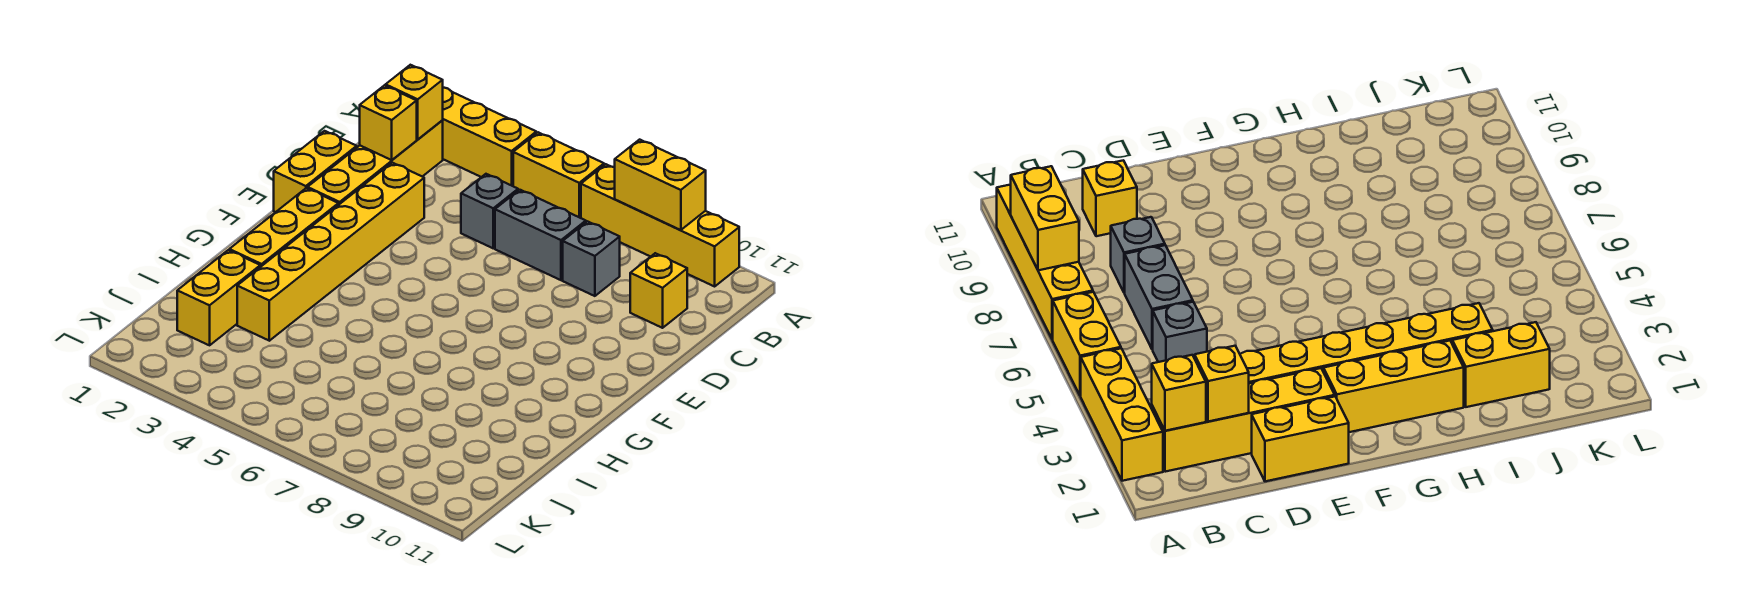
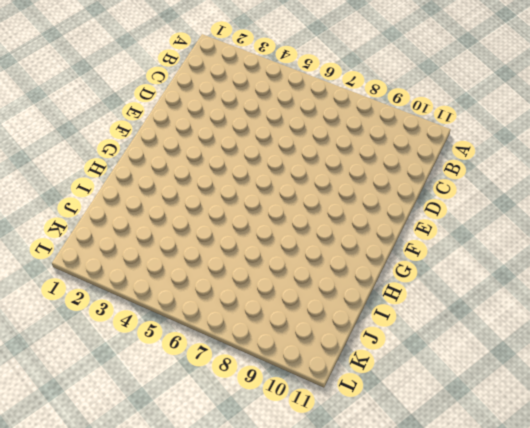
none -> yellow 1x3 brick [442,87,536,186]
none -> yellow 1x2 brick [513,132,604,218]
none -> yellow 1x4 brick [581,164,739,286]

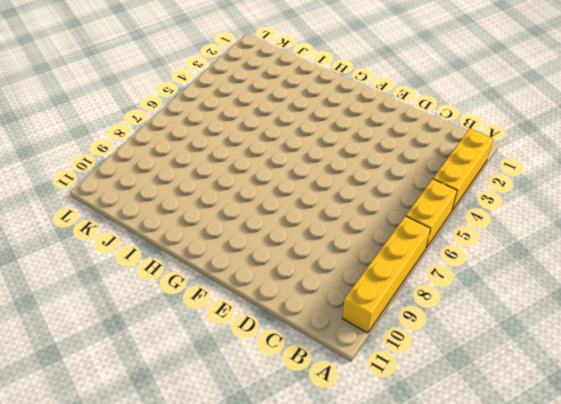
none -> yellow 1x4 brick [307,121,443,205]
none -> grey 1x1 brick [461,174,518,248]
none -> grey 1x2 brick [495,190,586,280]

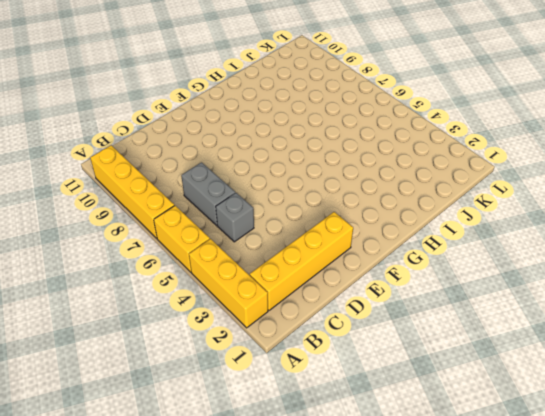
none -> grey 1x1 brick [563,221,620,296]
none -> yellow 1x1 brick [630,253,687,328]
none -> yellow 1x2 brick [274,131,357,212]

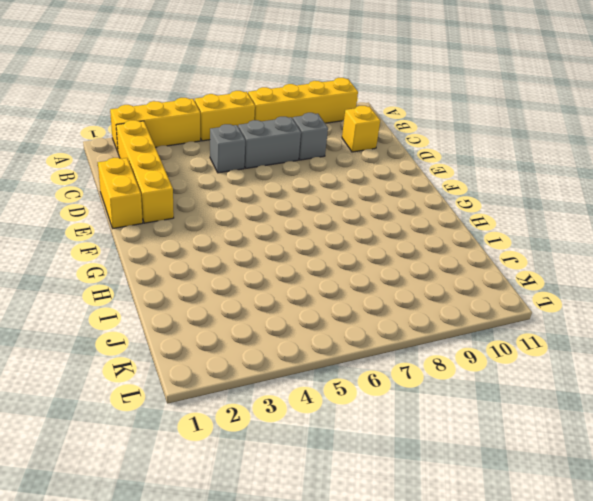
none -> yellow 1x6 brick [237,163,424,341]
none -> yellow 1x3 brick [229,188,338,267]
none -> yellow 1x2 brick [177,250,260,345]

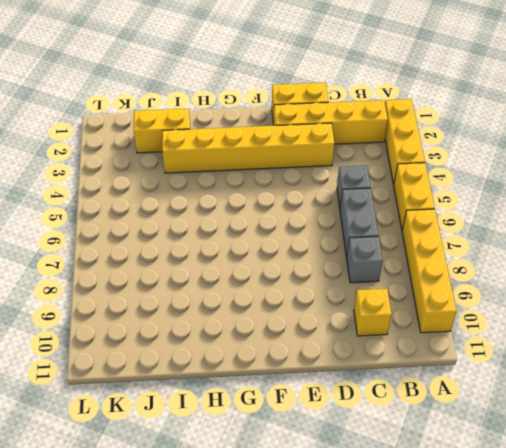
none -> yellow 1x3 brick [229,188,338,267]
none -> yellow 1x2 brick [615,140,706,230]
none -> yellow 1x1 brick [386,65,443,139]

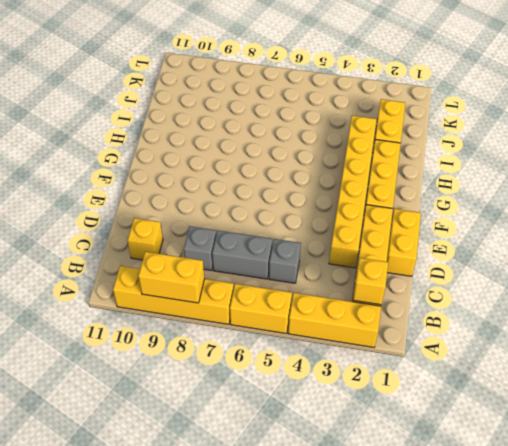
none -> yellow 1x1 brick [360,85,417,160]

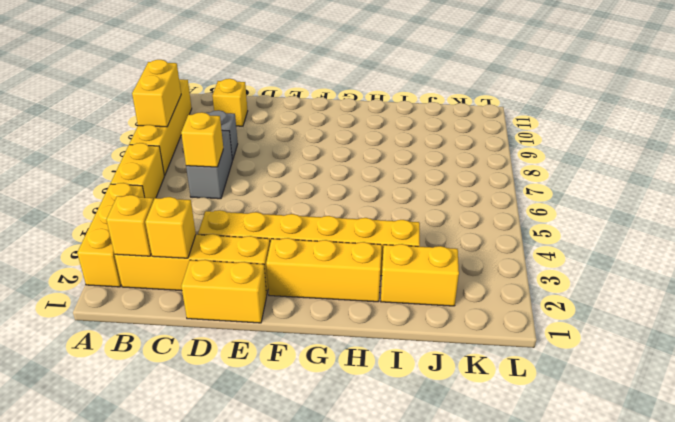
yellow 1x1 brick [181,112,223,167] -> none
none -> grey 1x1 brick [461,174,518,248]

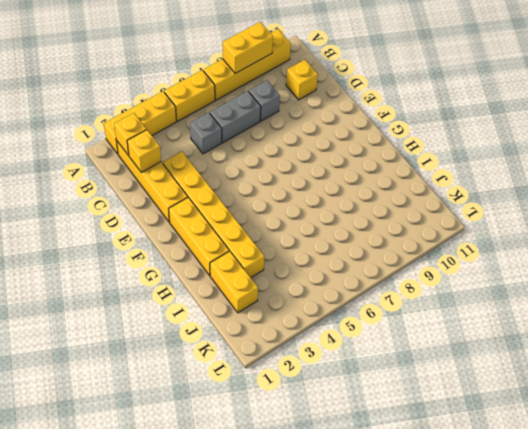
none -> yellow 1x2 brick [274,131,357,212]

